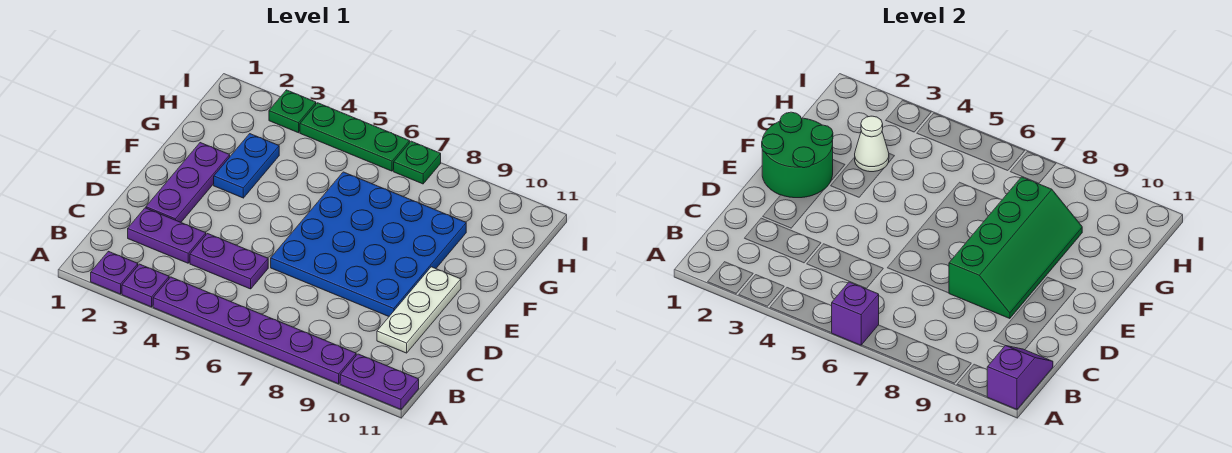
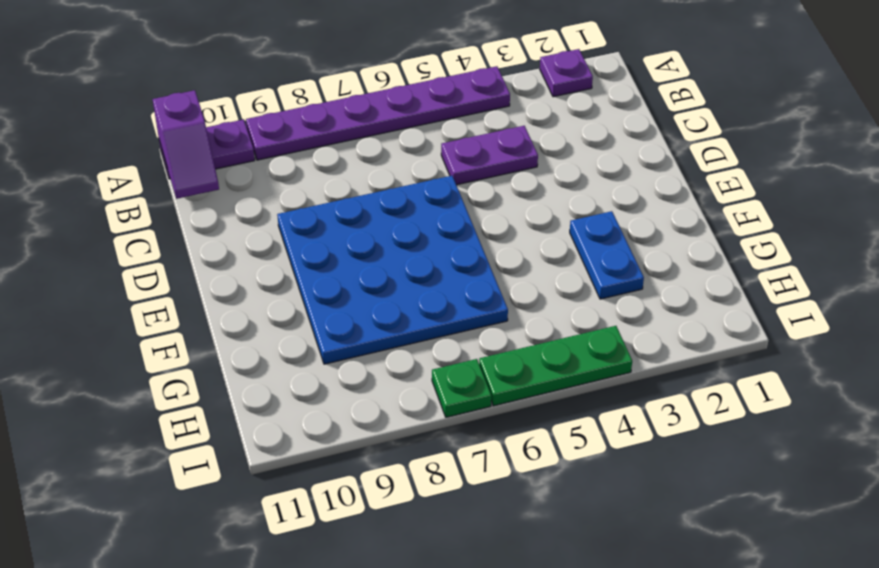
none -> purple 1x1 plate [122,264,169,307]
none -> purple 1x2 plate [128,208,206,263]
none -> white 1x3 plate [377,267,461,353]

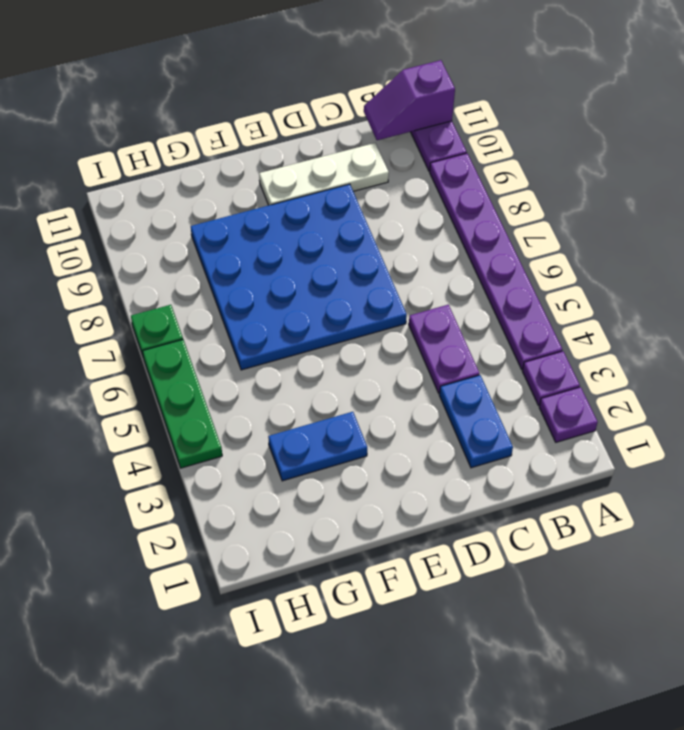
blue 1x2 plate [439,375,513,468] -> purple 1x2 plate [128,208,206,263]
none -> purple 1x3 plate [146,143,230,222]
none -> green 1x1 plate [269,90,316,133]
none -> purple 1x1 brick [832,282,879,345]

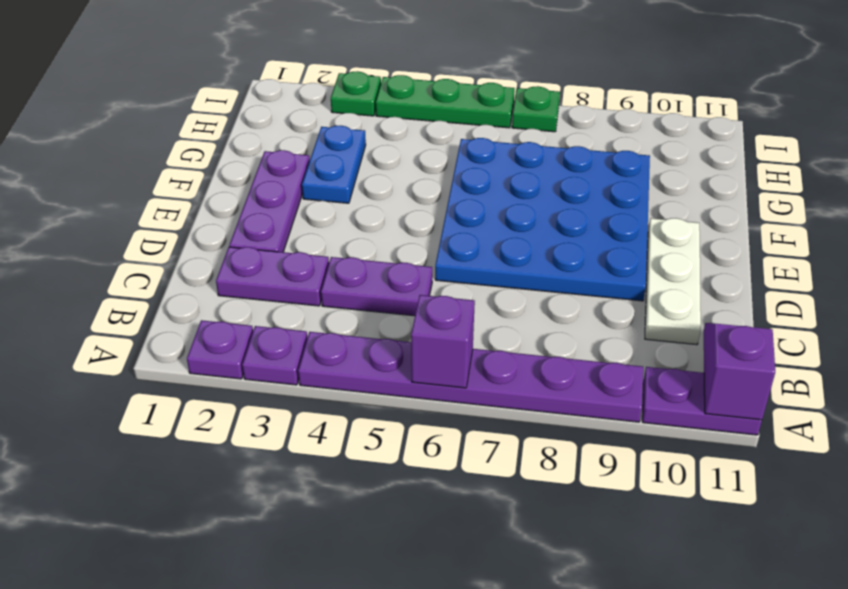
none -> green 2x4 slope [949,177,1082,319]
none -> green 2x2 round brick [762,112,833,198]
none -> white 1x1 cone [855,116,889,172]

